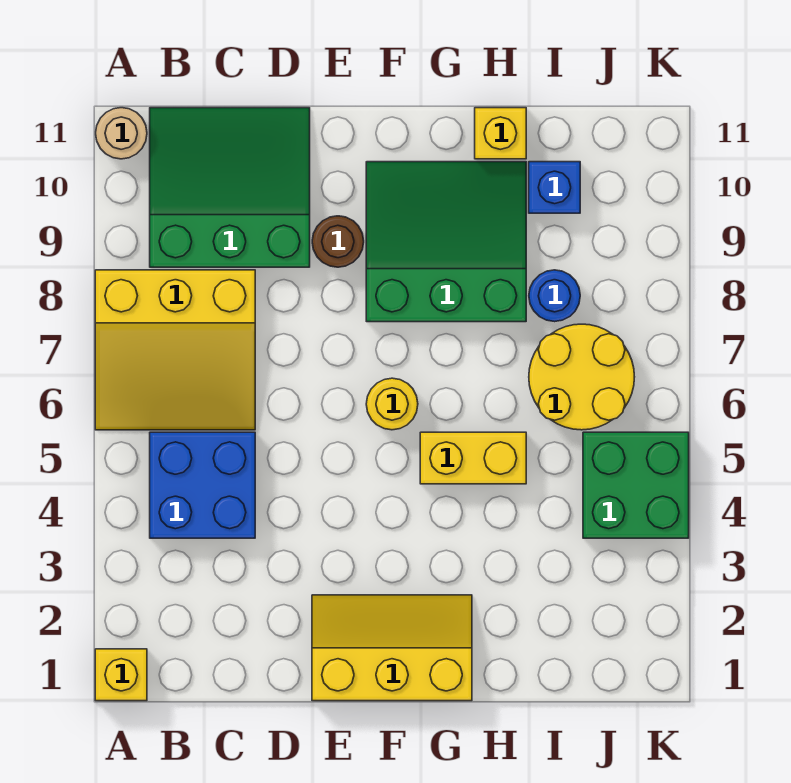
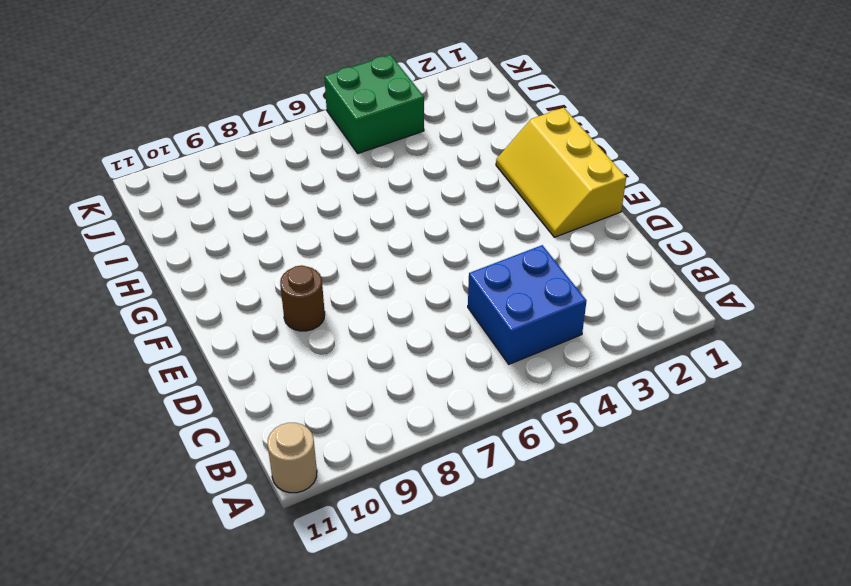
none -> yellow 1x1 brick [95,649,147,701]
none -> yellow 3x3 slope [95,270,255,430]
none -> green 3x3 slope [150,108,310,267]

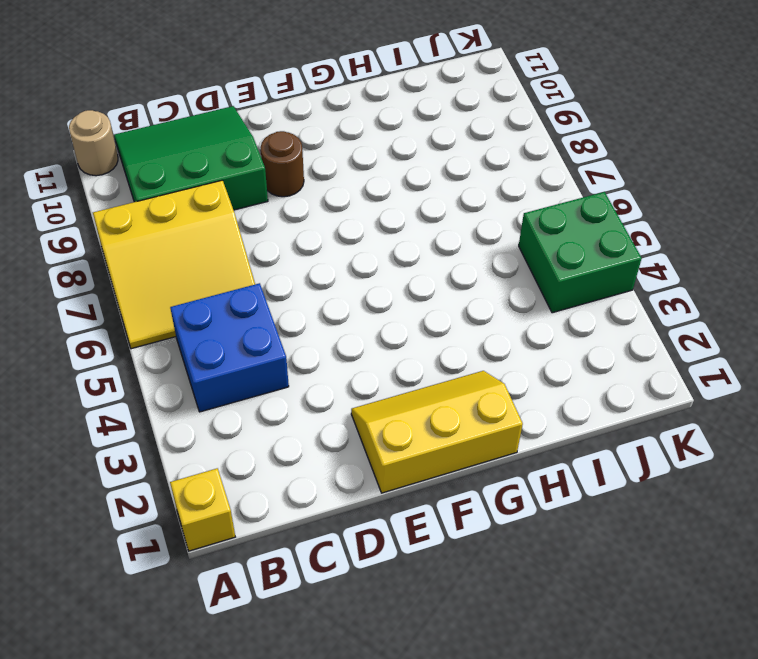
none -> yellow 1x1 round brick [366,378,418,430]
none -> green 3x3 slope [366,162,526,322]
none -> yellow 1x2 brick [420,432,526,484]

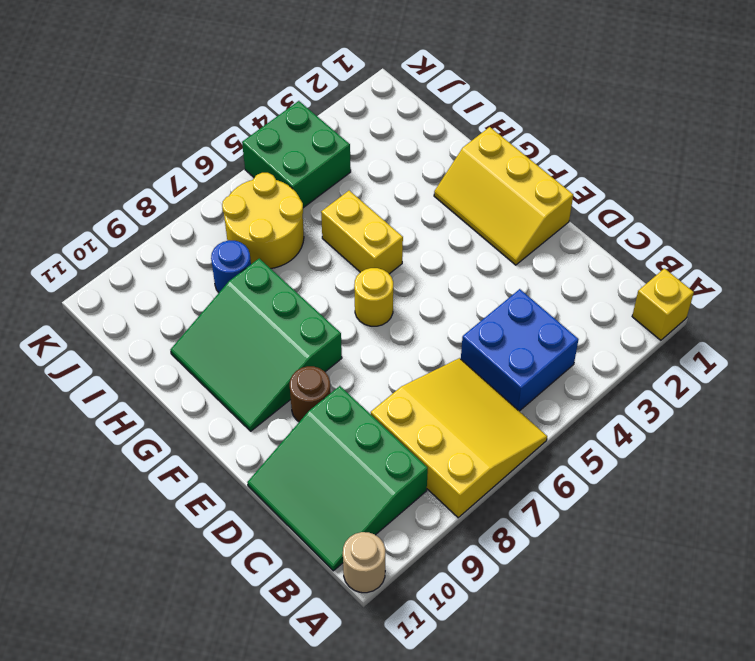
none -> yellow 1x1 brick [475,108,526,159]
none -> blue 1x1 brick [529,162,580,213]

